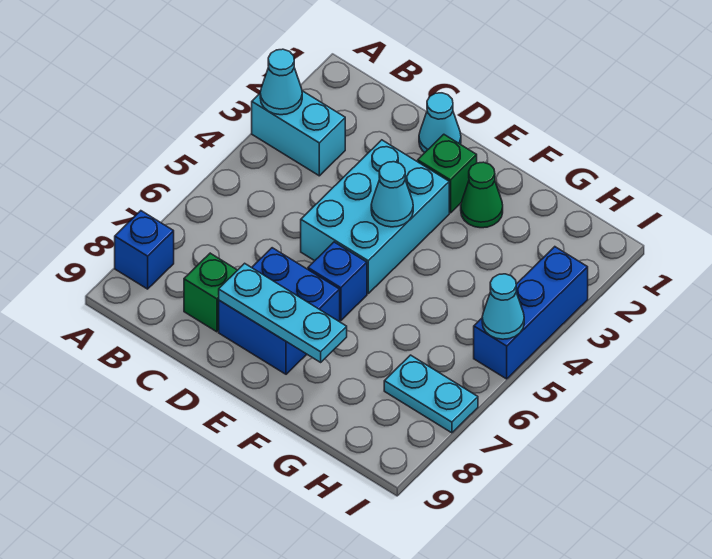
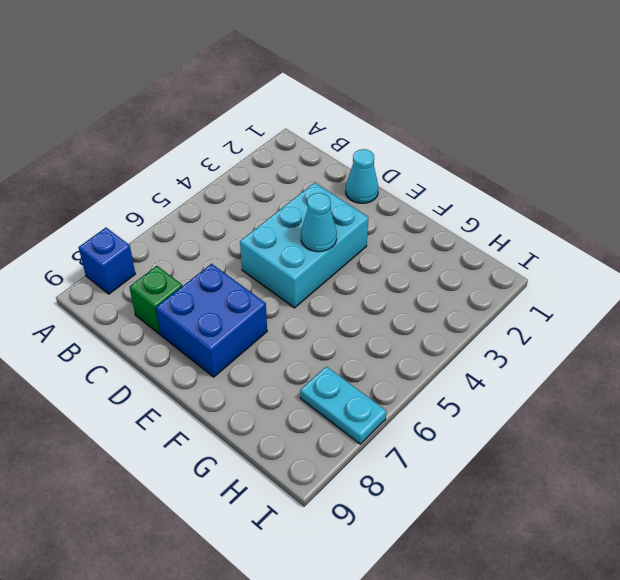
none -> cyan 1x2 brick [252,91,345,176]
none -> green 1x1 brick [418,134,477,213]
none -> blue 1x1 brick [308,242,367,321]

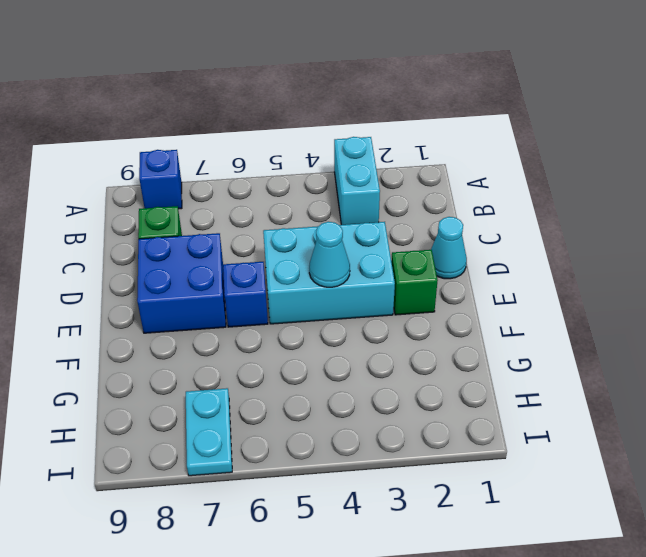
none -> green 1x1 cone [461,162,503,228]
none -> blue 1x3 brick [474,247,588,379]
none -> cyan 1x1 cone [260,49,302,115]

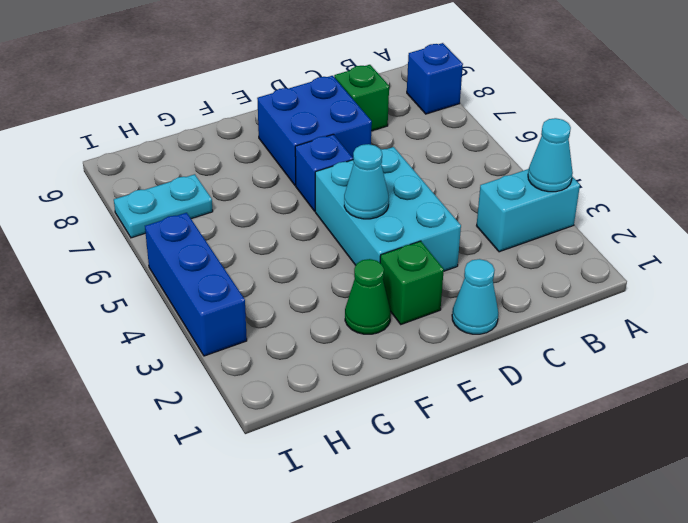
none -> cyan 1x3 plate [219,263,347,362]
none -> cyan 1x1 cone [482,274,524,339]

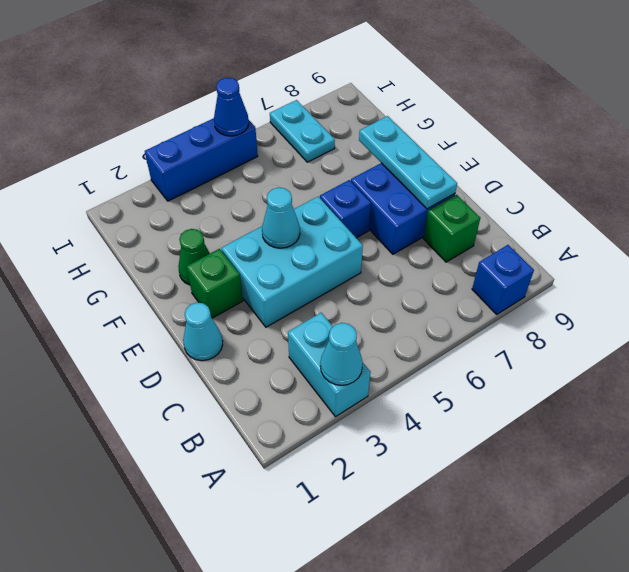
blue 1x1 cone [214,78,249,136] -> cyan 1x1 cone [482,274,524,339]

